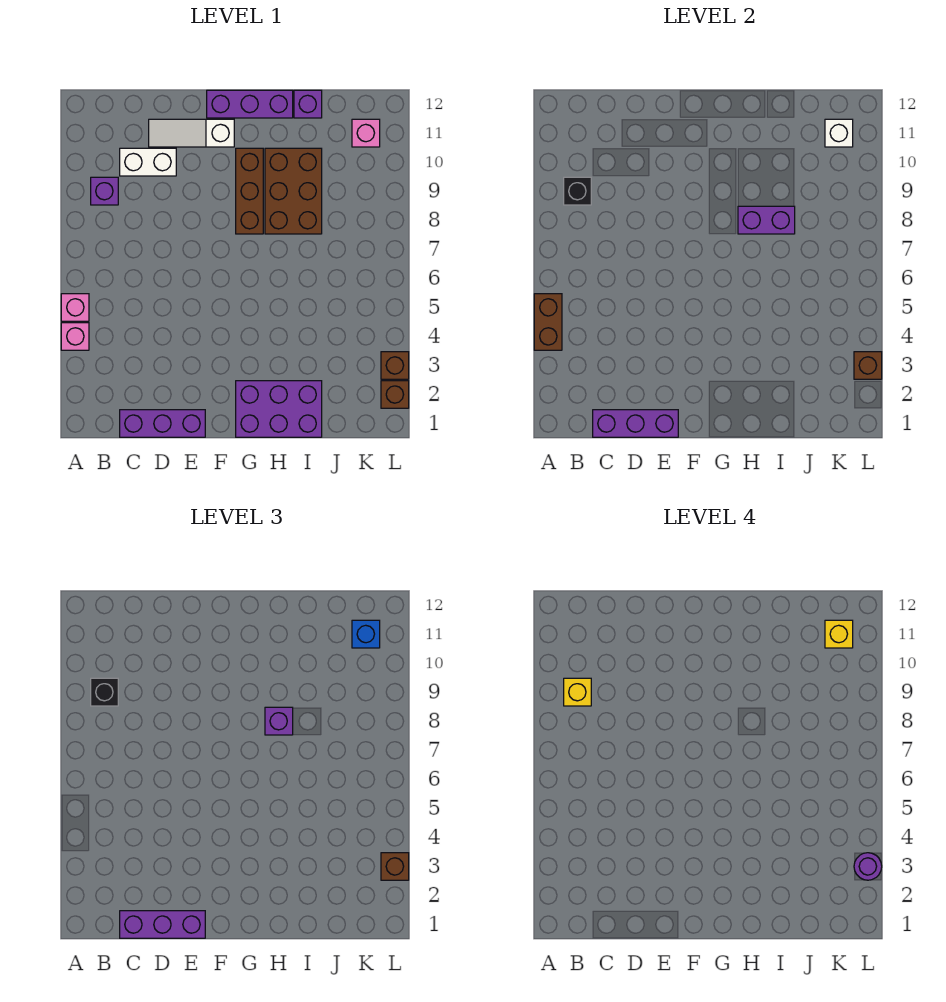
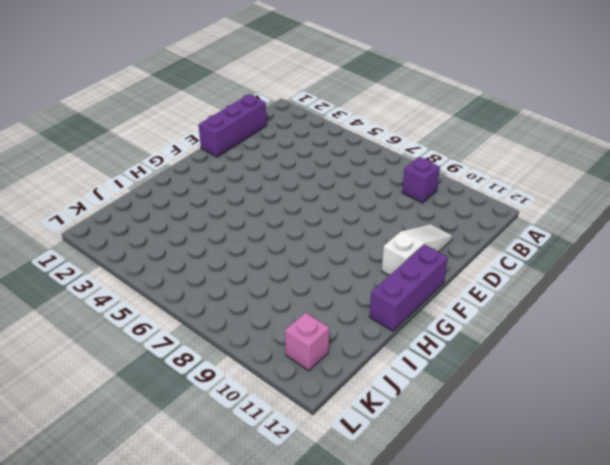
none -> pink 1x1 brick [61,323,89,350]
none -> pink 1x1 brick [61,294,89,321]
none -> white 1x2 brick [120,148,176,176]

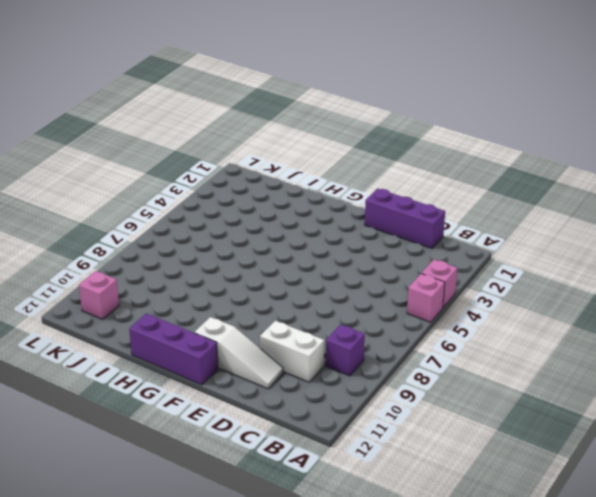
none -> purple 2x3 brick [236,381,322,437]
none -> brown 1x3 brick [236,148,263,234]
none -> brown 2x3 brick [265,148,322,234]

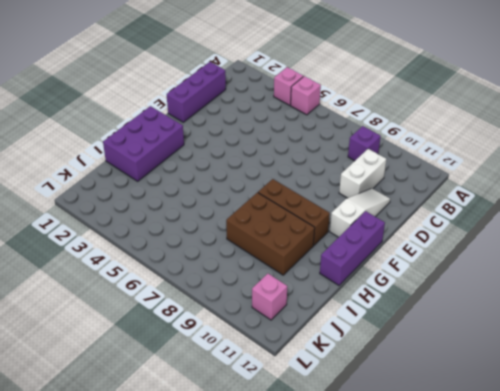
none -> purple 1x1 brick [294,90,322,118]
none -> brown 1x1 brick [381,381,409,408]
none -> brown 1x1 brick [381,352,409,379]

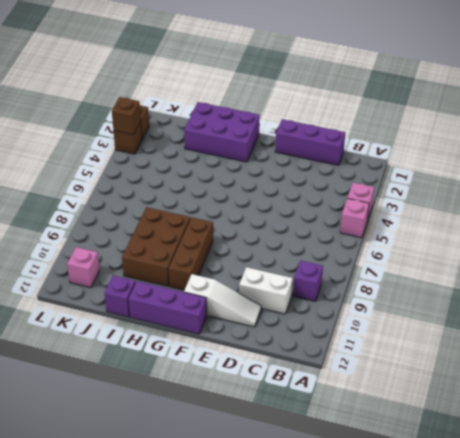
none -> brown 1x2 brick [534,294,562,350]
none -> black 1x1 brick [564,177,591,205]
none -> purple 1x3 brick [593,410,678,437]

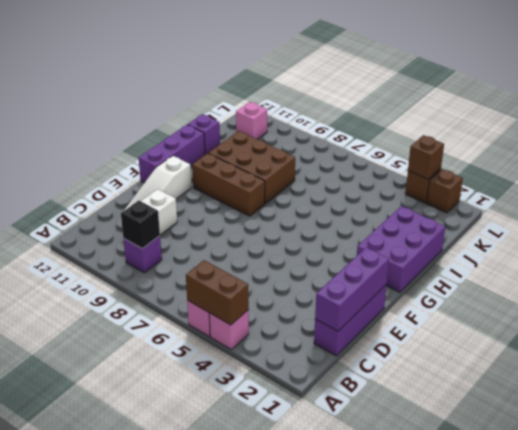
none -> purple 1x2 brick [738,206,795,234]
none -> white 1x1 brick [825,119,853,147]
none -> black 1x1 brick [91,678,118,706]

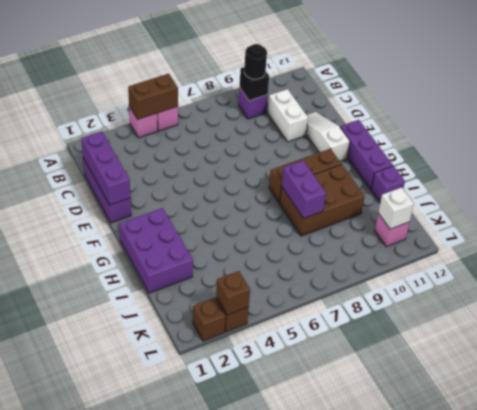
black 1x1 round brick [244,44,267,79] -> black 1x1 brick [91,678,118,706]
none -> purple 1x3 brick [120,911,205,938]
none -> purple 1x1 brick [265,707,293,735]
none -> blue 1x1 brick [352,620,380,648]

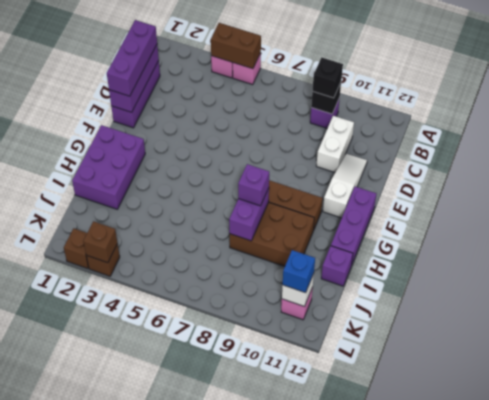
none -> brown 1x1 brick [381,853,409,880]
none -> yellow 1x1 brick [564,678,591,706]
none -> yellow 1x1 brick [825,620,853,648]

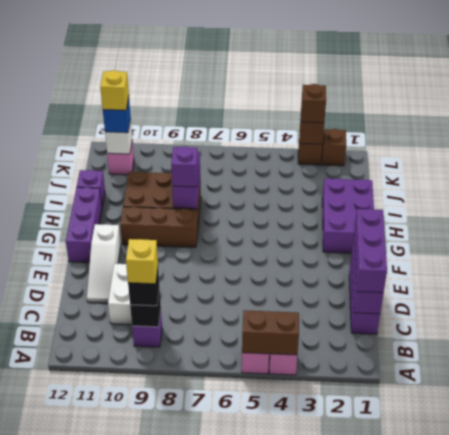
none -> purple 1x1 round brick [854,853,882,880]

